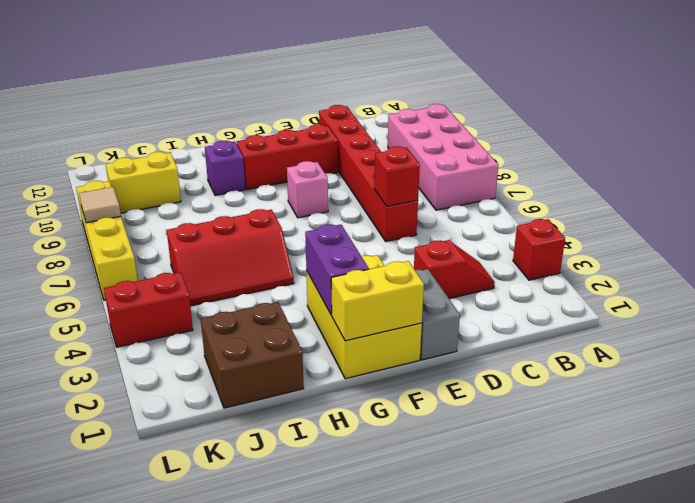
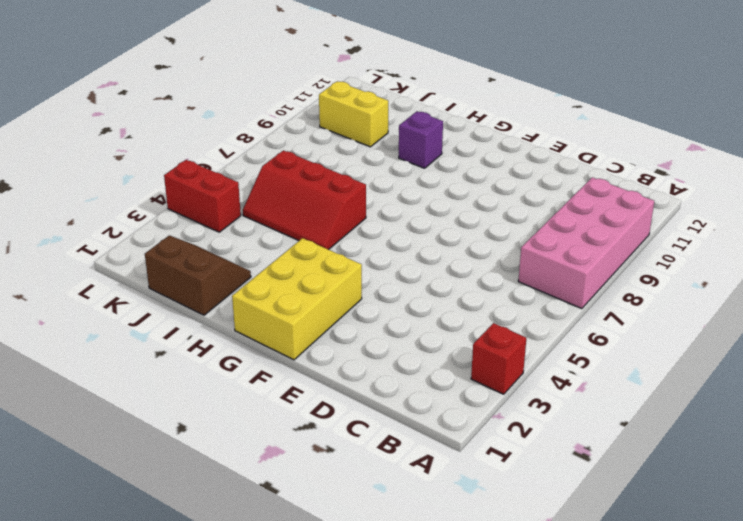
brown 2x2 slope [145,235,251,315] -> brown 2x2 brick [201,302,304,408]
none -> red 1x2 slope [414,240,495,299]
none -> red 1x6 brick [319,105,418,241]
none -> grey 1x2 brick [415,269,460,360]

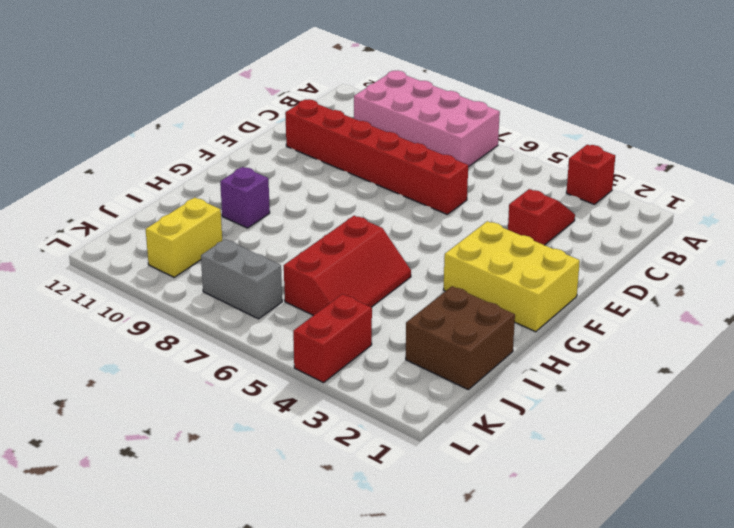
grey 1x2 brick [201,239,282,319] -> grey 1x2 brick moved to [415,269,460,360]
none -> red 1x3 brick [237,124,338,190]
none -> pink 1x1 brick [287,161,328,218]
none -> yellow 1x4 brick [76,181,138,300]

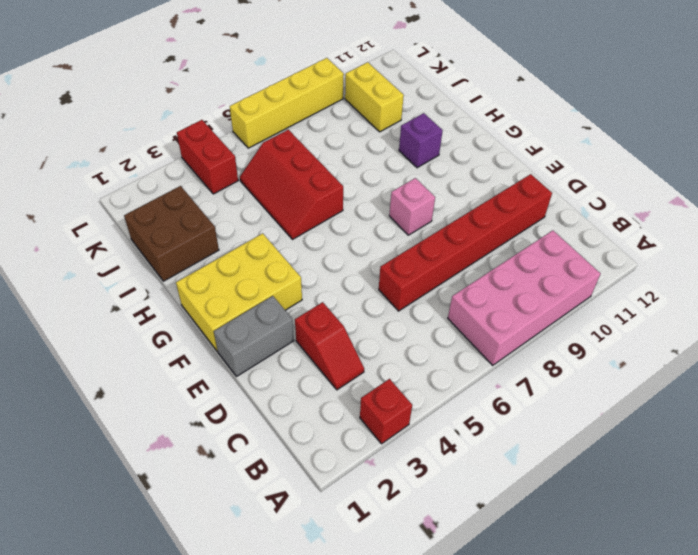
none -> red 1x3 brick [237,124,338,190]
none -> red 1x1 brick [374,146,420,206]
none -> yellow 1x2 brick [331,261,424,341]

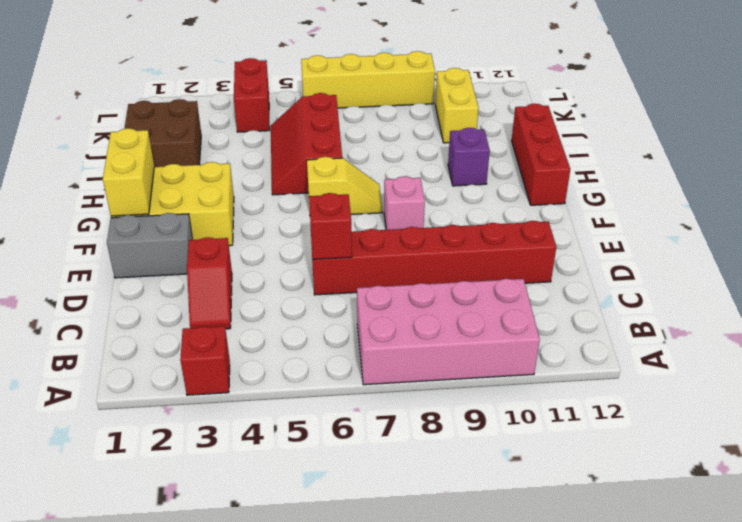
yellow 1x2 slope [307,157,382,214] -> none
red 1x3 brick [512,104,570,205] -> red 1x3 brick moved to [237,124,338,190]
none -> purple 1x2 brick [305,224,369,315]
none -> tan 1x1 tile [79,187,121,223]

